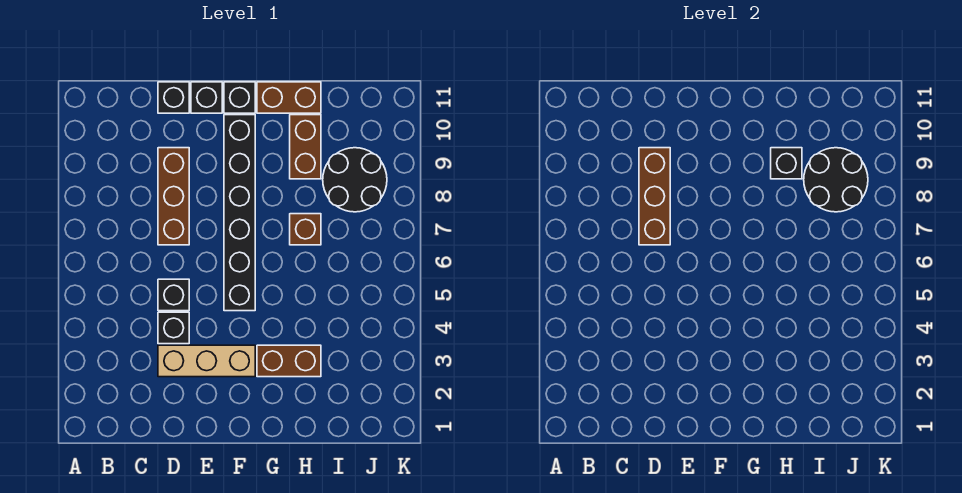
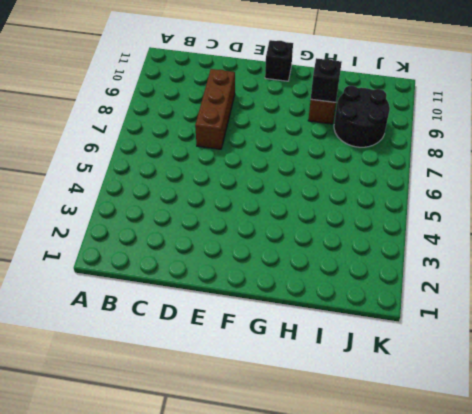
none -> tan 1x3 brick [158,345,255,377]
none -> black 1x1 brick [158,312,189,344]
none -> black 1x1 brick [158,279,189,311]

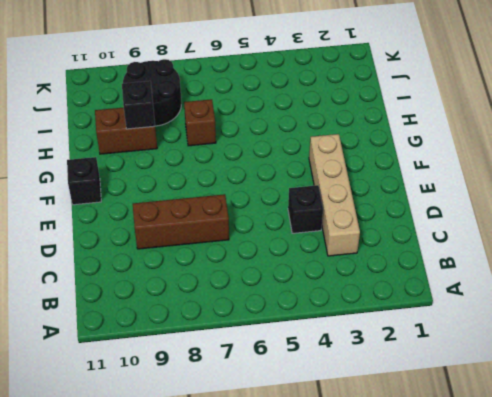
tan 1x4 brick [309,134,360,256] -> tan 1x3 brick [158,345,255,377]
none -> black 1x1 brick [158,279,189,311]
none -> black 1x1 brick [158,82,189,113]
none -> black 1x1 brick [191,82,222,113]

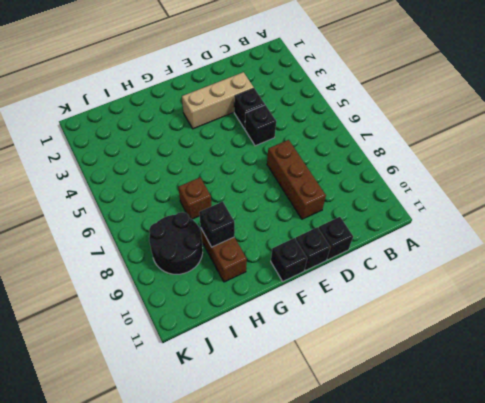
none -> black 1x6 brick [224,115,255,311]
none -> brown 1x2 brick [257,345,321,377]
none -> brown 1x2 brick [257,82,321,113]

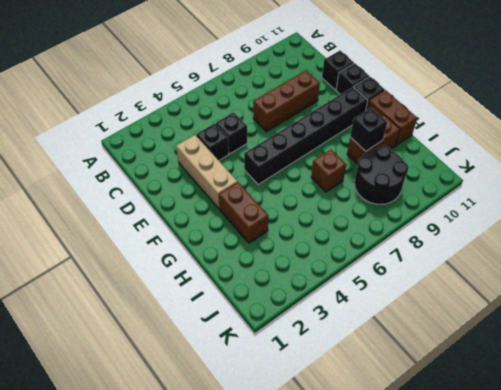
none -> brown 1x3 brick [639,148,670,245]
none -> black 2x2 round brick [804,148,868,212]

